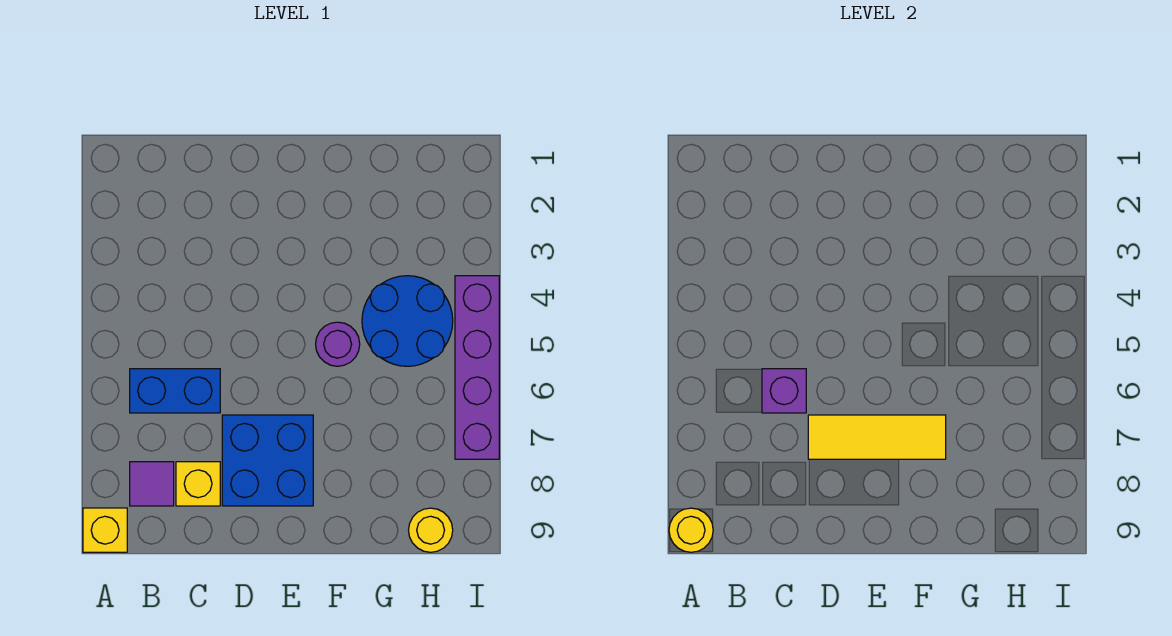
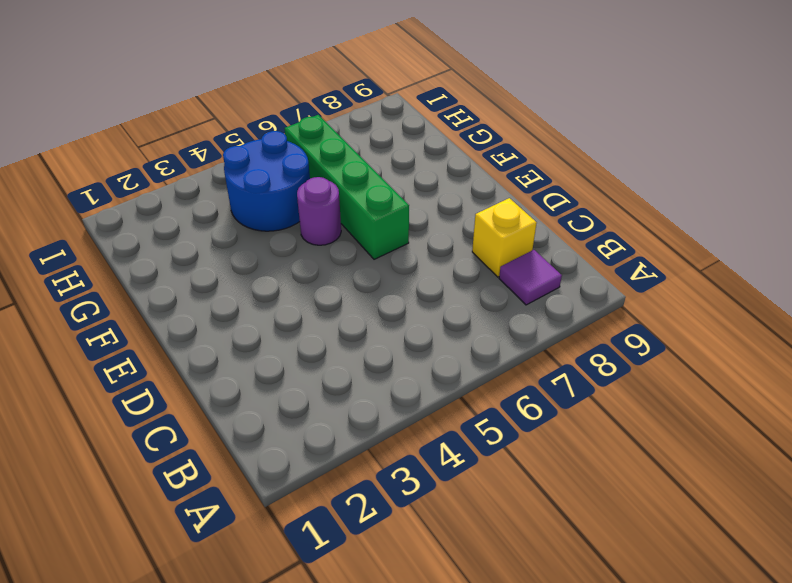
green 1x4 brick [284,115,409,259] -> none
none -> yellow 1x1 brick [83,508,127,552]
none -> blue 1x2 brick [130,369,220,413]
none -> blue 2x2 brick [222,415,313,506]

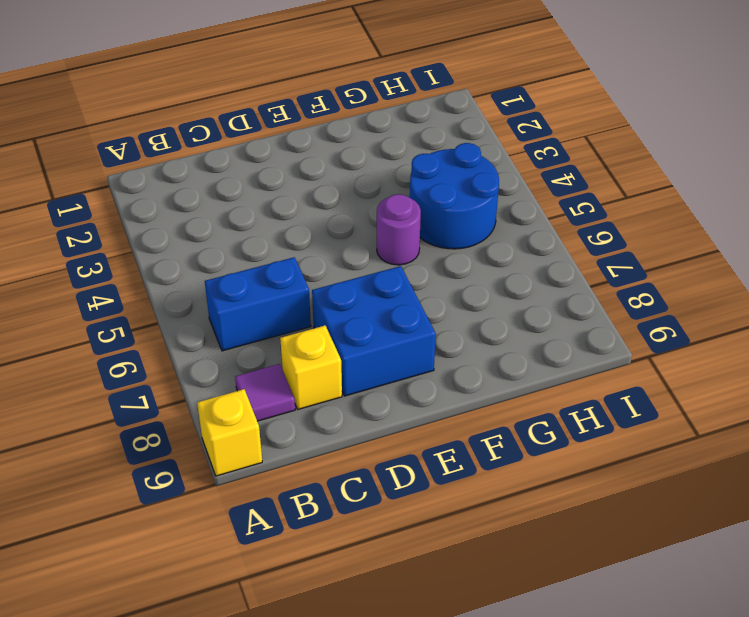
none -> yellow 1x1 round brick [409,508,453,552]
none -> purple 1x4 brick [455,276,499,459]
none -> yellow 1x1 round brick [669,508,713,552]

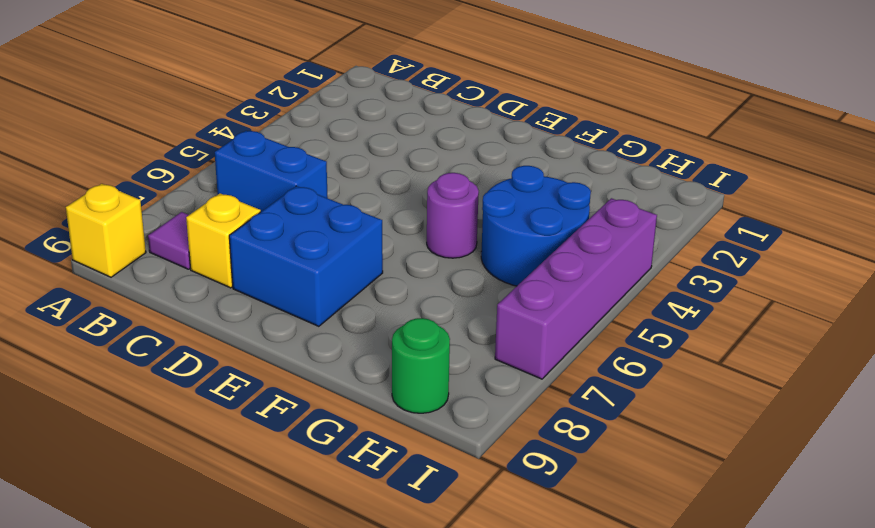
green 1x1 round brick [392,318,450,413] -> yellow 1x1 round brick [409,508,453,552]
none -> yellow 1x1 round brick [669,508,713,552]
none -> purple 1x1 brick [762,369,806,413]
none -> yellow 1x3 tile [808,415,946,459]

